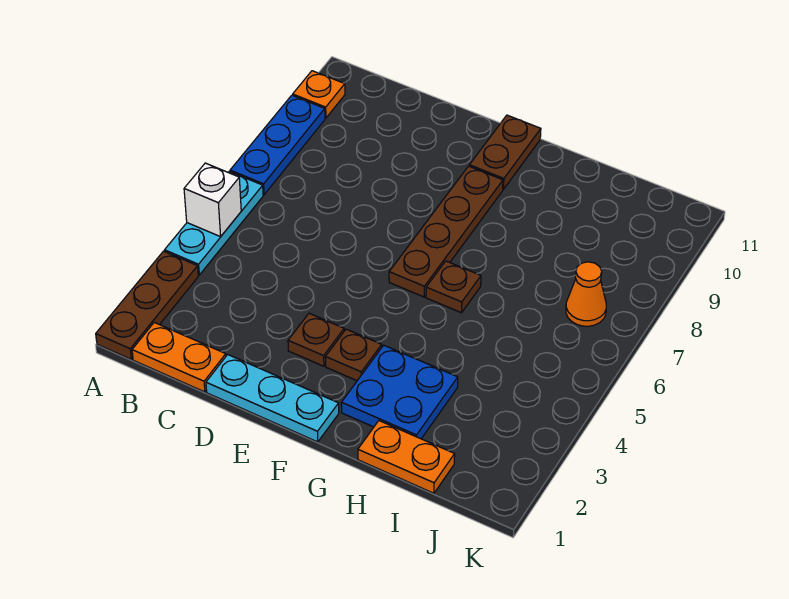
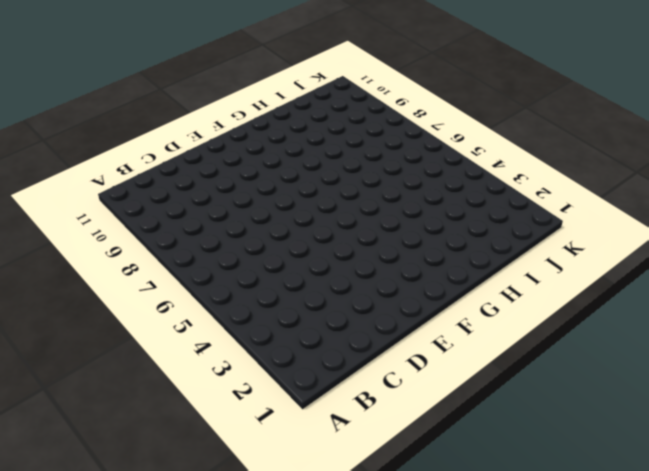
none -> brown 1x3 plate [96,251,198,359]
none -> cyan 1x3 plate [165,171,263,275]
none -> blue 1x3 plate [230,95,325,195]

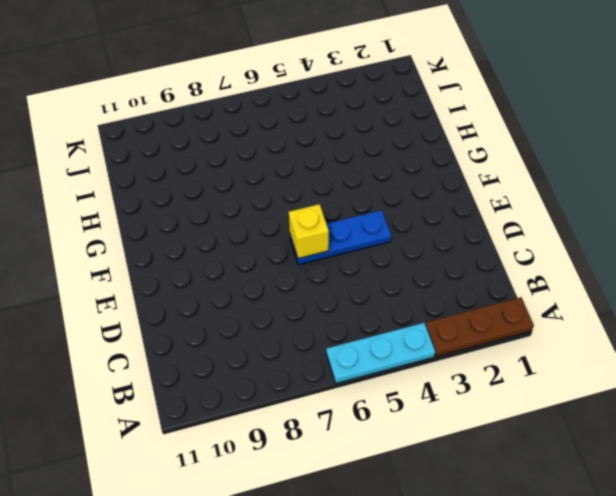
blue 1x3 plate [290,210,391,265] -> blue 1x3 plate moved to [230,95,325,195]
yellow 1x1 brick [289,204,329,258] -> none
none -> orange 1x1 plate [293,71,345,118]
none -> orange 1x2 plate [132,322,226,392]
none -> cyan 1x3 plate [206,355,339,442]

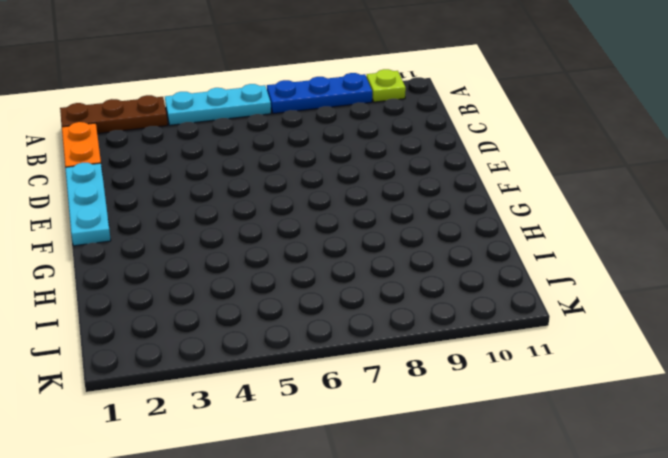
lime 1x1 plate [367,69,406,102] -> orange 1x1 plate [293,71,345,118]
none -> brown 1x1 plate [288,313,344,366]
none -> brown 1x1 plate [325,329,382,381]
none -> brown 1x4 plate [389,166,503,297]

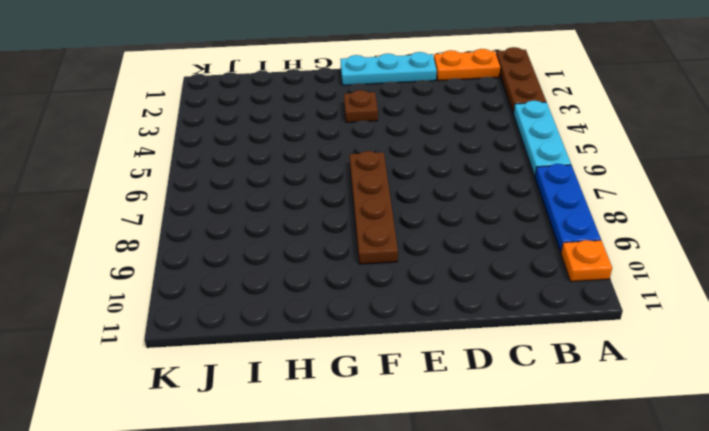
none -> brown 1x1 plate [288,313,344,366]
none -> brown 1x2 plate [469,115,541,189]
none -> blue 2x2 plate [341,345,458,439]

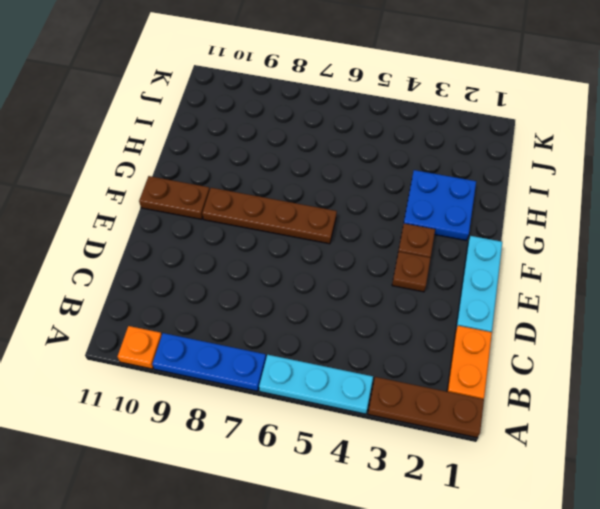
none -> brown 1x1 plate [426,261,481,313]
none -> orange 1x2 plate [358,421,455,493]
none -> orange 1x1 cone [566,262,606,326]

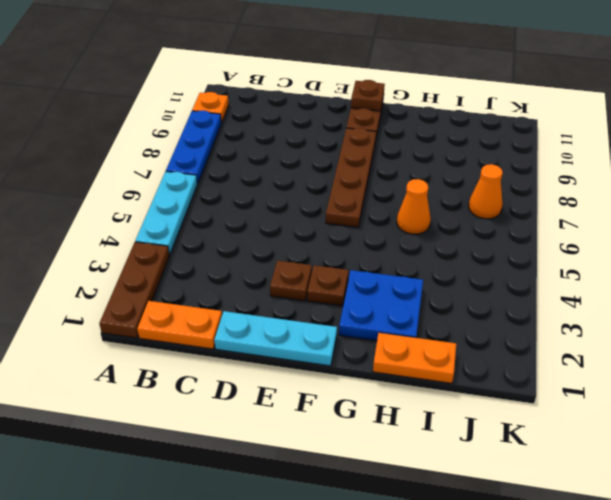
brown 1x1 plate [351,80,385,111] -> brown 1x1 plate moved to [426,261,481,313]
orange 1x1 cone [397,179,431,234] -> none
none -> white 1x1 brick [184,163,241,237]

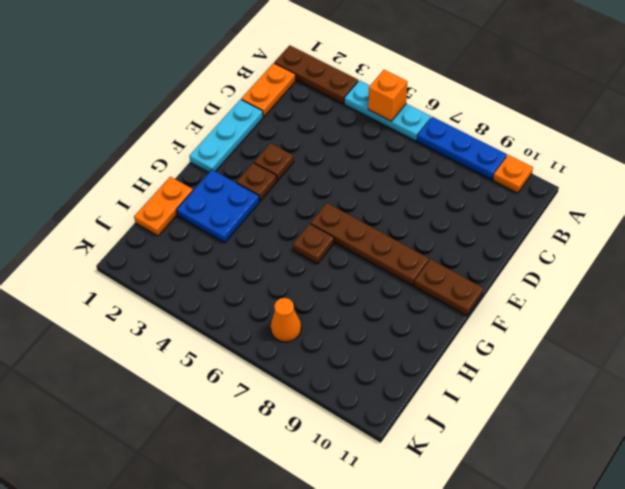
orange 1x1 brick [368,70,407,121] -> white 1x1 brick [184,163,241,237]

